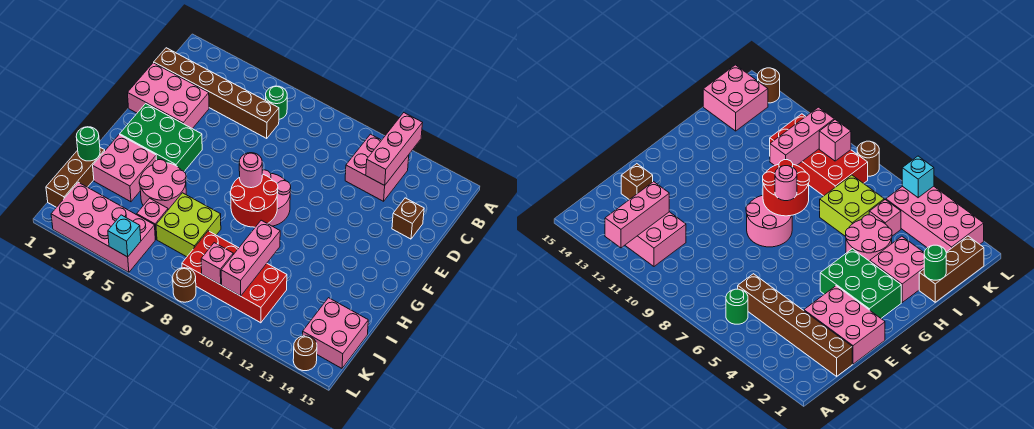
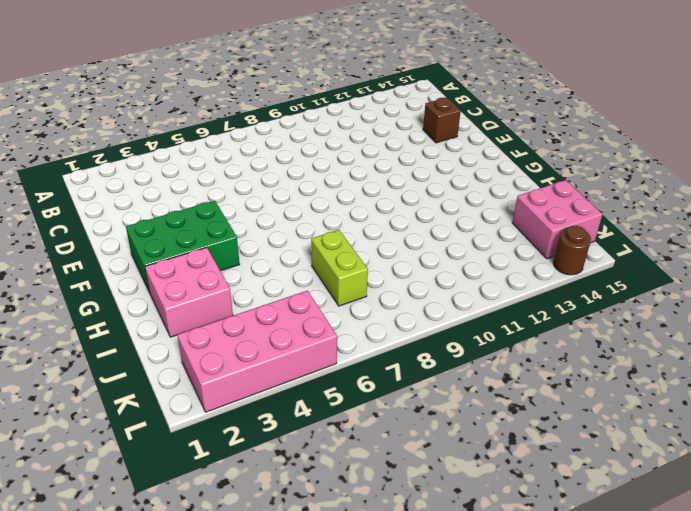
lime 1x2 brick [311,230,368,306] -> lime 2x2 brick [156,193,221,257]
none -> green 1x1 round brick [266,86,287,119]
none -> pink 2x2 brick [345,134,409,201]
none -> brown 1x6 brick [154,48,279,138]

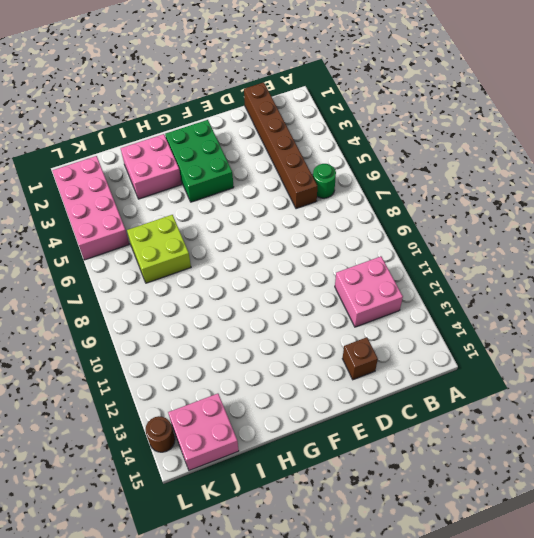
none -> pink 2x3 brick [128,63,209,129]
none -> pink 2x2 round brick [262,170,291,226]
none -> pink 2x2 round brick [139,159,186,210]

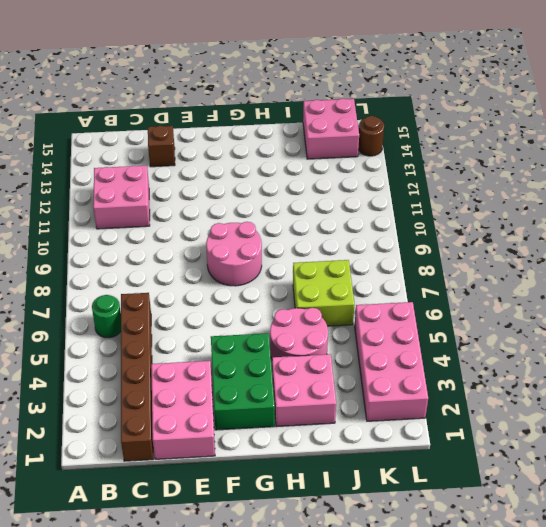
none -> brown 1x3 brick [46,147,105,207]
none -> pink 1x1 brick [137,198,168,239]
none -> red 2x4 brick [182,231,287,323]

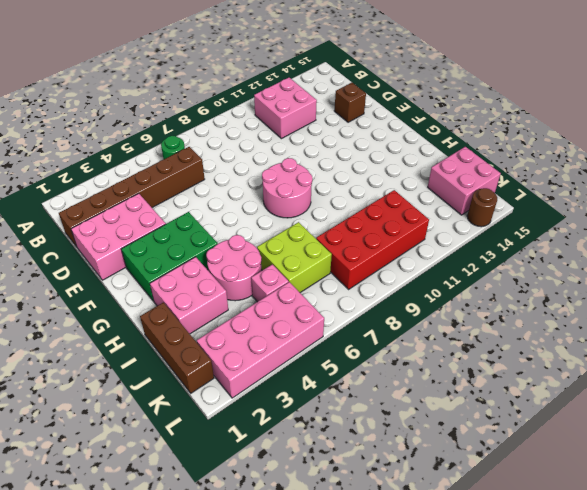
none -> brown 1x1 round brick [173,268,196,302]
none -> pink 1x3 brick [366,113,422,185]
none -> red 2x2 round brick [230,174,278,227]

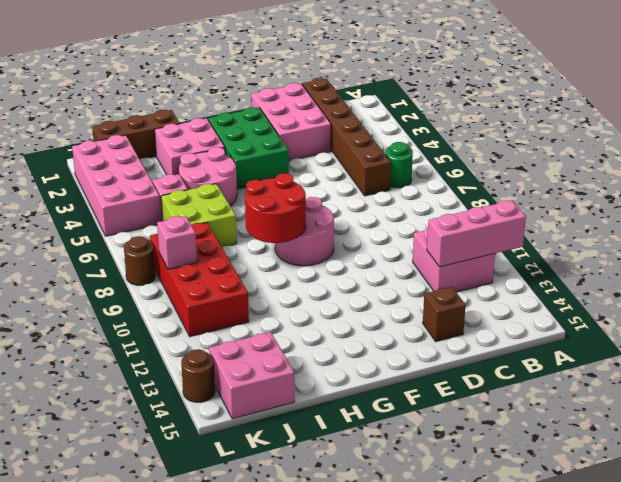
none -> green 1x1 round brick [76,127,100,161]
none -> pink 1x3 brick [221,220,280,296]
none -> cyan 1x1 brick [108,215,141,257]

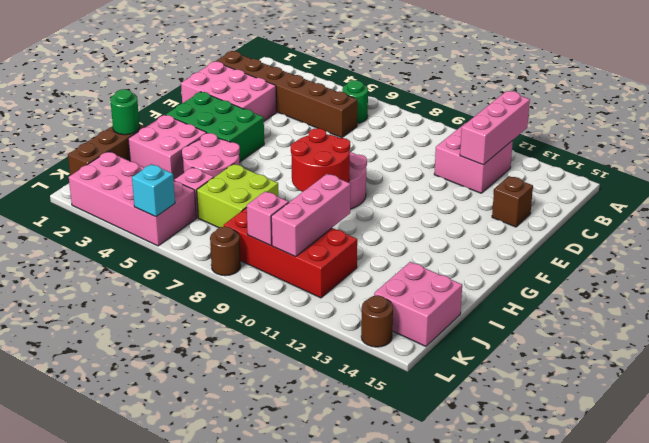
none -> pink 1x1 round brick [239,153,262,188]

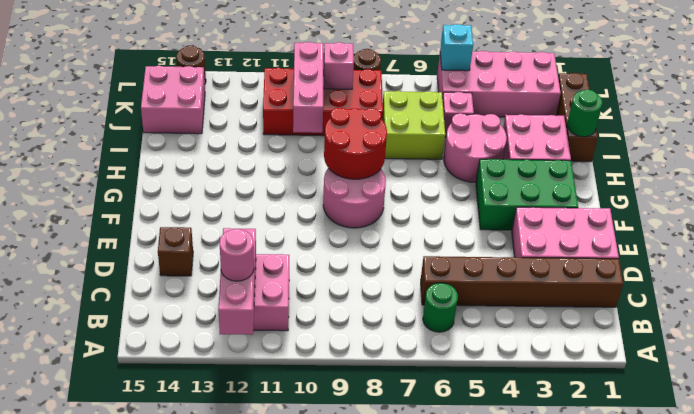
pink 1x1 round brick [219,229,254,281] -> pink 1x1 round brick moved to [239,153,262,188]

